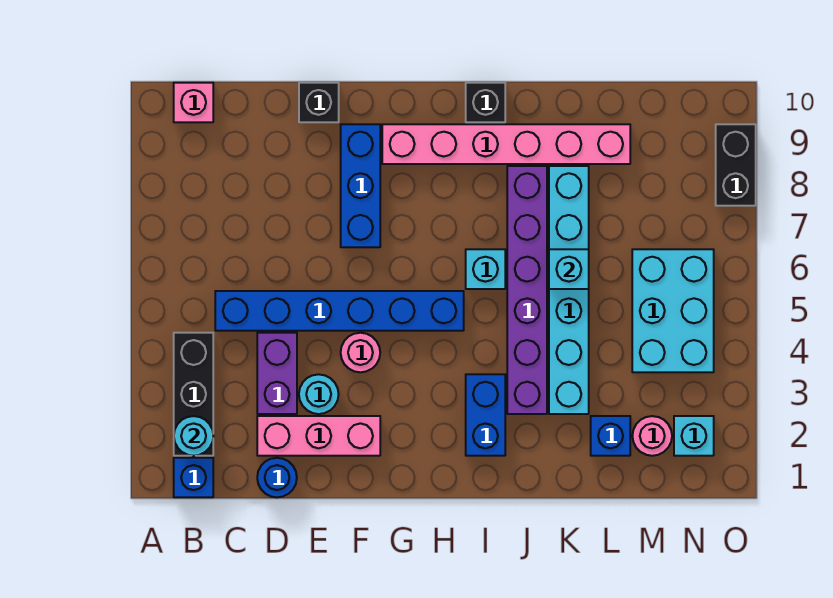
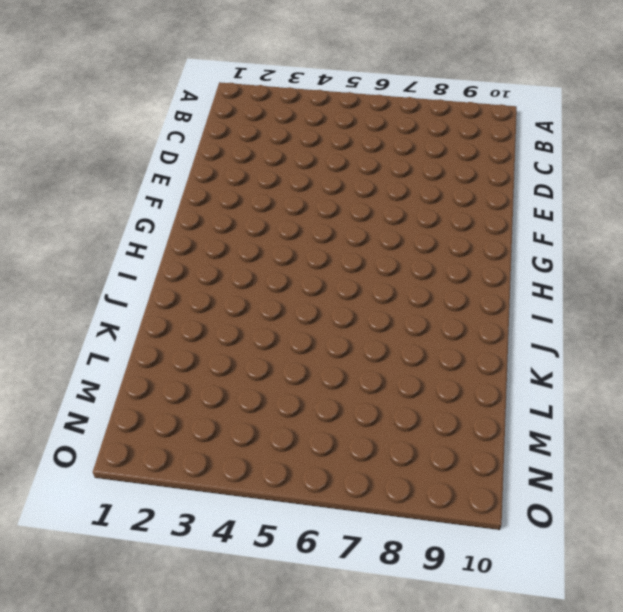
none -> blue 1x1 brick [174,458,213,497]
none -> black 1x3 brick [174,333,213,456]
none -> pink 1x1 brick [174,83,213,122]

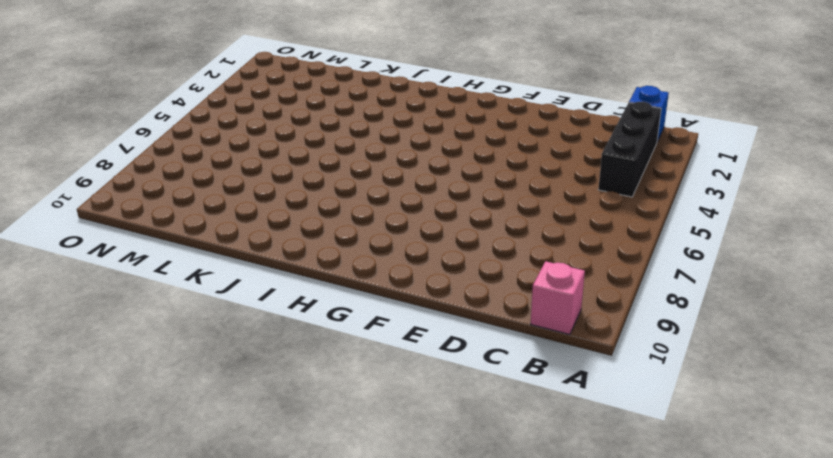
none -> blue 1x6 brick [215,291,464,331]
none -> blue 1x1 round brick [257,458,297,497]
none -> pink 1x3 brick [257,416,380,456]

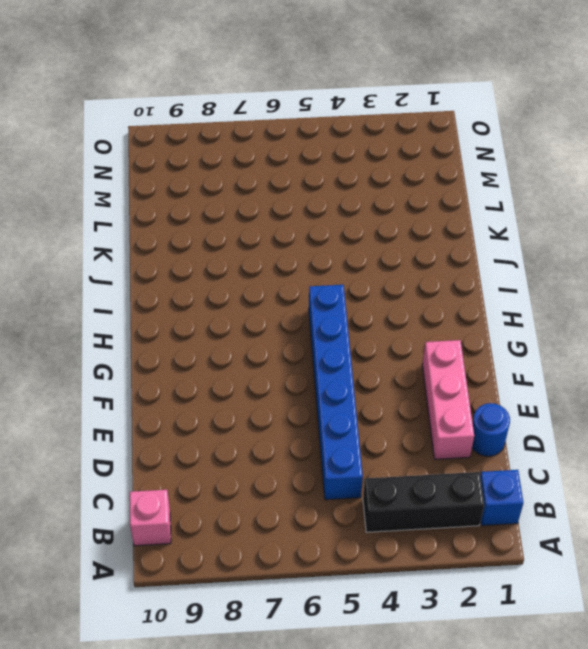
none -> purple 1x2 brick [257,333,297,414]
none -> cyan 1x1 round brick [299,374,339,414]
none -> black 1x1 brick [299,83,339,122]

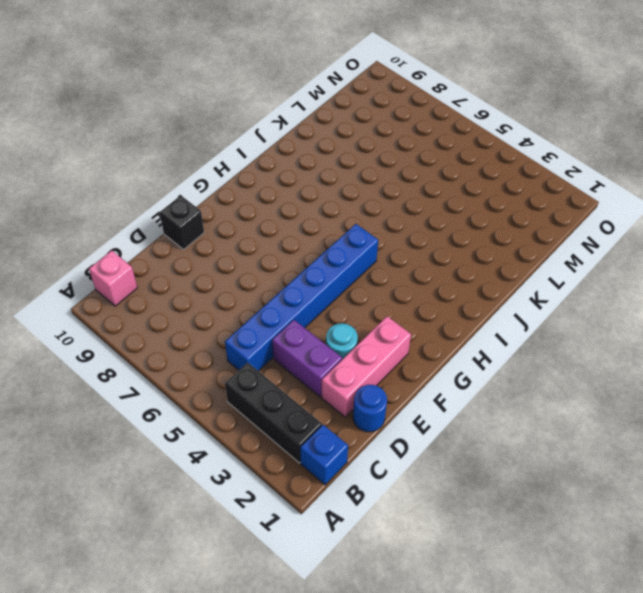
none -> pink 1x1 round brick [341,333,380,372]
none -> blue 1x3 brick [341,124,380,247]
none -> pink 1x6 brick [382,124,630,164]

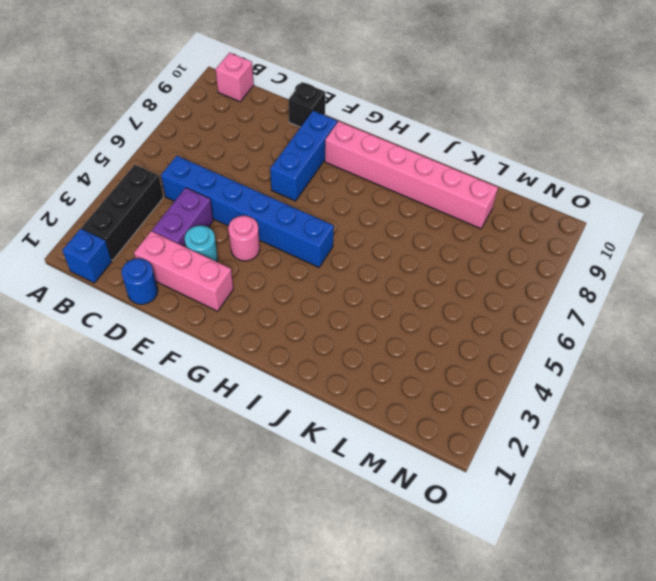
none -> blue 1x2 brick [466,374,505,456]
none -> cyan 1x1 brick [466,249,505,289]
none -> black 1x1 brick [466,83,505,122]

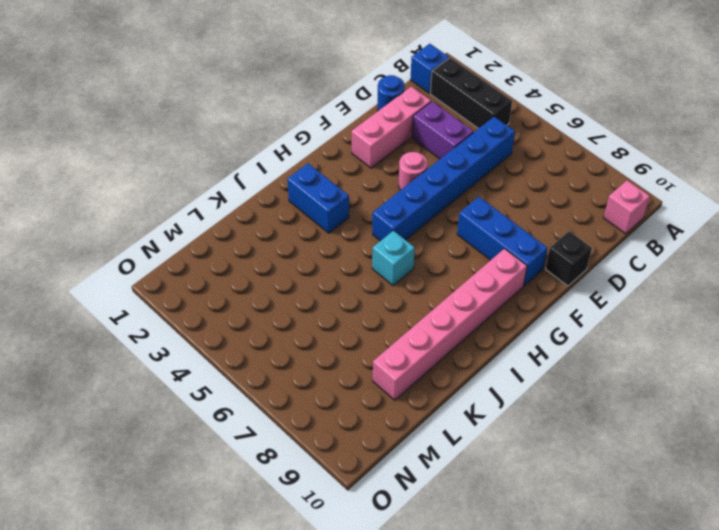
none -> cyan 1x1 round brick [299,374,339,414]
none -> black 1x1 brick [466,83,505,122]
none -> purple 1x6 brick [507,166,547,414]

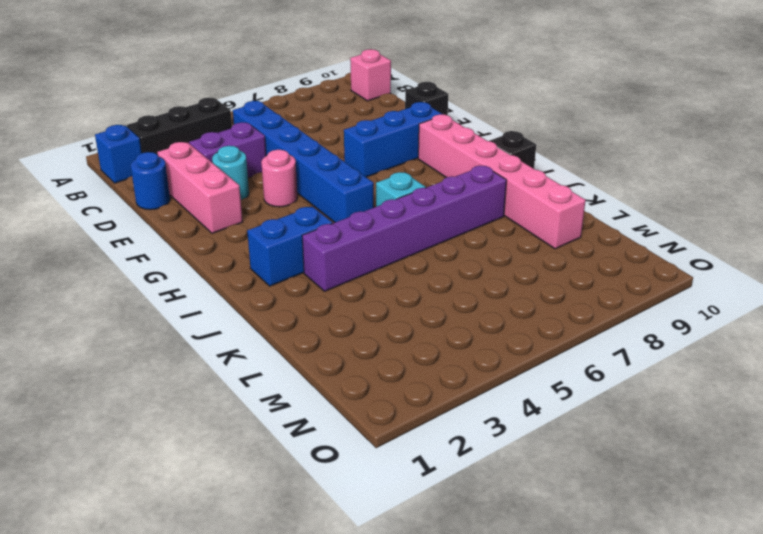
none -> cyan 1x6 brick [549,166,589,414]
none -> blue 1x1 brick [591,416,630,456]
none -> pink 1x1 round brick [632,416,672,456]

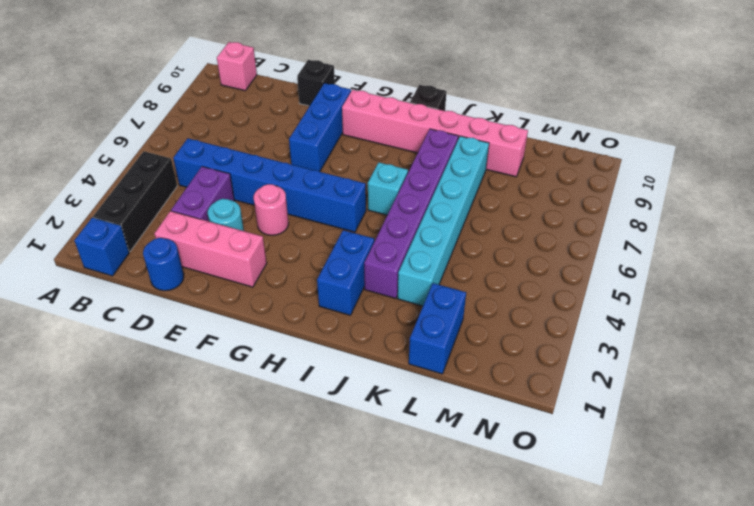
blue 1x2 brick [409,283,466,374] -> blue 1x1 brick [591,416,630,456]
none -> pink 1x1 round brick [632,416,672,456]
none -> cyan 2x3 brick [632,249,714,372]
none -> cyan 1x1 brick [674,416,714,456]

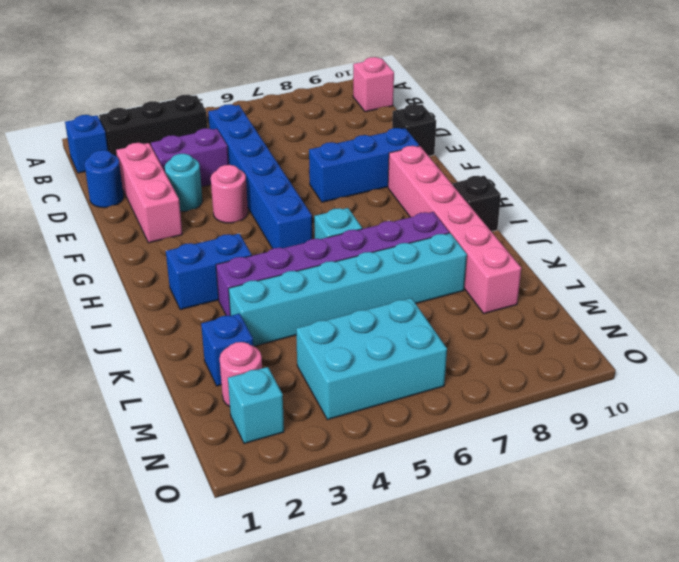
none -> black 1x2 brick [716,124,756,206]
none -> cyan 1x1 round brick [174,416,213,456]
none -> cyan 1x1 brick [549,249,589,289]

